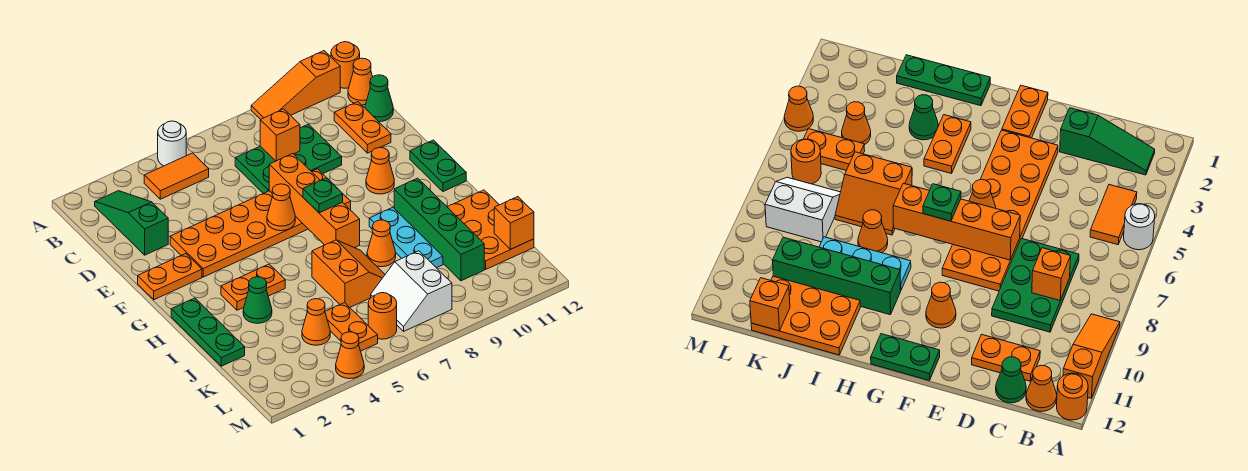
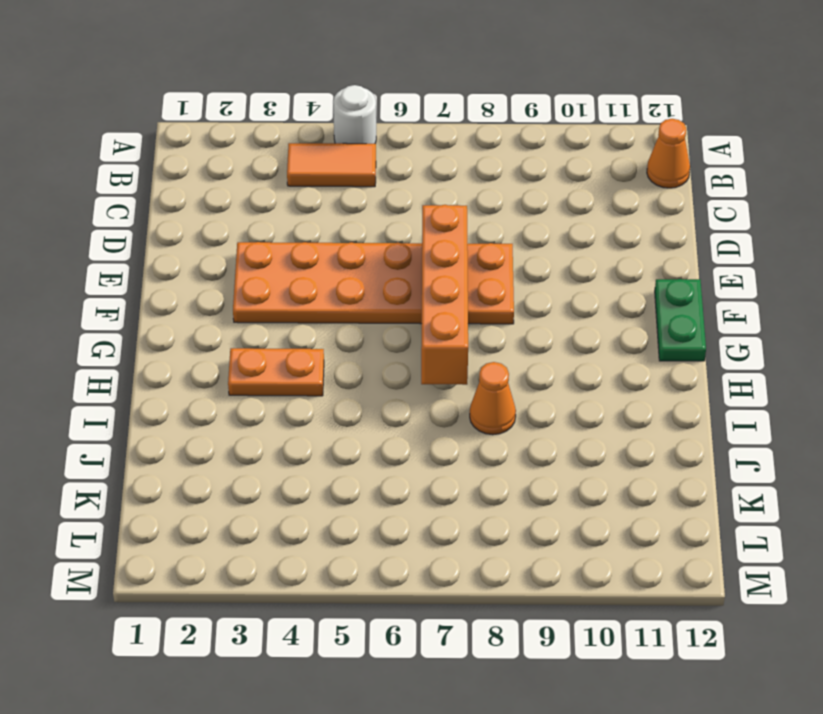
none -> orange 1x3 slope [251,51,340,119]
none -> orange 1x1 round brick [331,42,360,88]
none -> green 1x3 slope [95,191,168,255]
none -> green 2x3 plate [235,124,342,193]

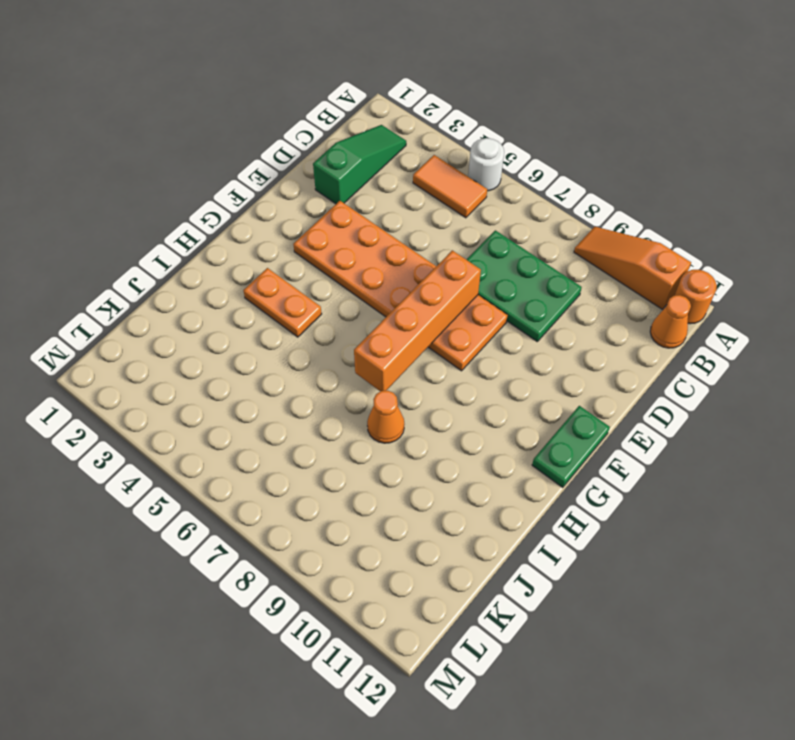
none -> orange 1x2 plate [334,102,391,153]
none -> green 1x1 cone [365,75,393,122]
none -> orange 1x2 plate [138,254,202,300]
none -> orange 1x1 cone [366,148,394,194]

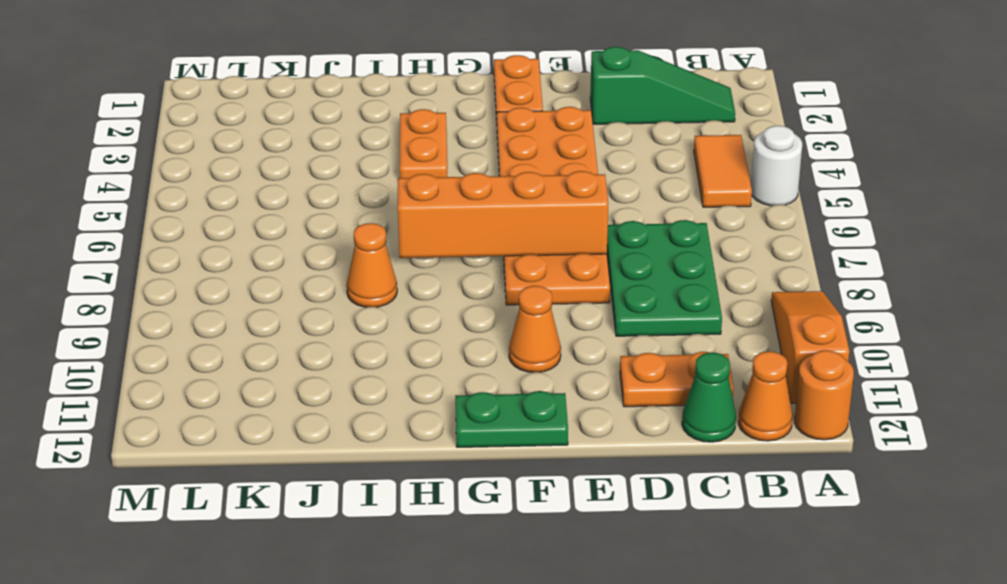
none -> green 1x3 plate [171,298,245,366]
none -> cyan 1x3 plate [369,207,443,268]
none -> green 1x4 brick [394,178,484,281]
none -> green 1x1 cone [243,277,272,323]

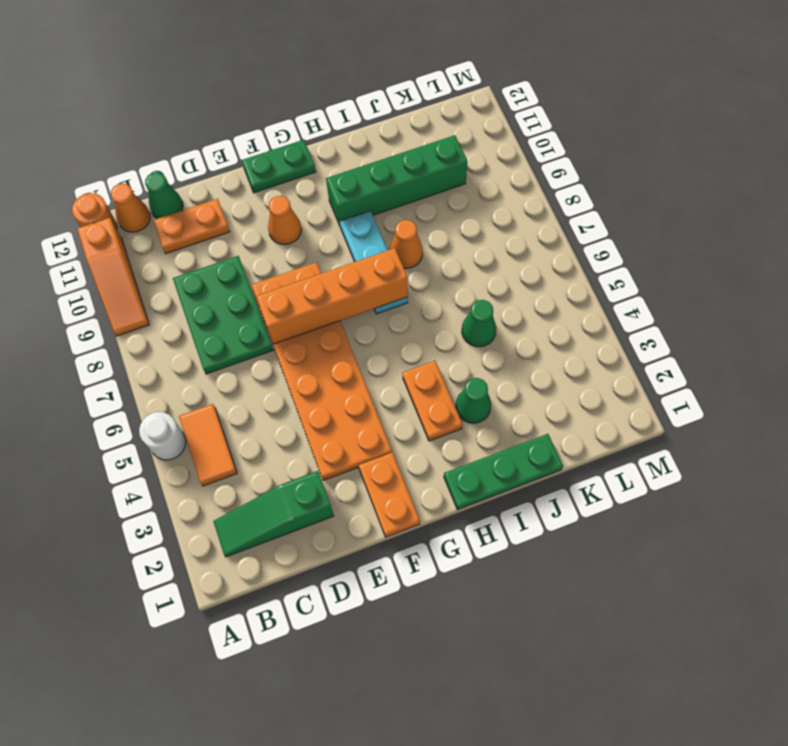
cyan 1x3 plate [340,211,408,314] -> cyan 1x3 plate turned to [369,207,443,268]
green 1x1 cone [462,300,496,347] -> none
none -> orange 2x2 slope [312,240,385,307]
none -> orange 2x3 plate [448,190,534,269]
none -> orange 1x1 cone [302,299,330,345]
none -> orange 1x2 plate [325,303,378,351]

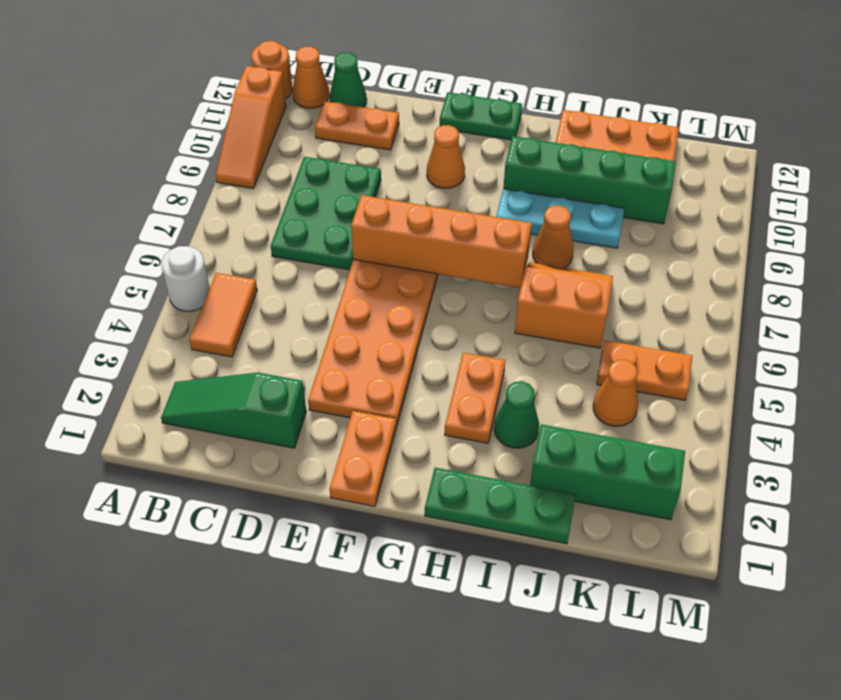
green 1x3 brick [530,424,685,520] -> none
none -> white 2x2 slope [371,251,452,331]
none -> orange 1x1 round brick [368,293,397,339]
none -> orange 1x1 cone [336,332,364,379]
none -> orange 1x1 brick [260,109,300,161]

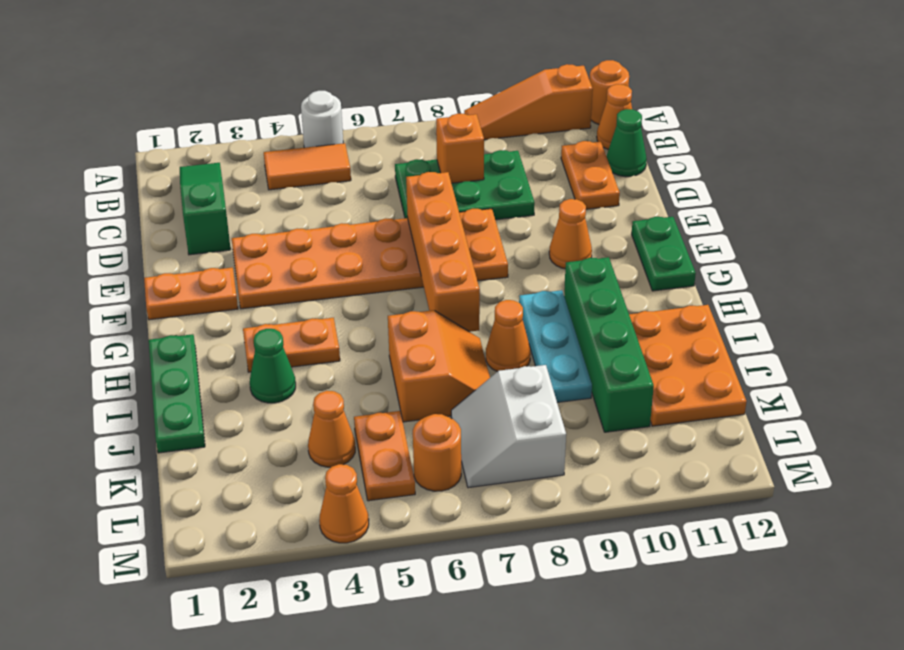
none -> orange 1x1 cone [267,184,295,231]
none -> orange 1x1 brick [494,197,534,249]
none -> green 1x1 plate [303,178,343,213]

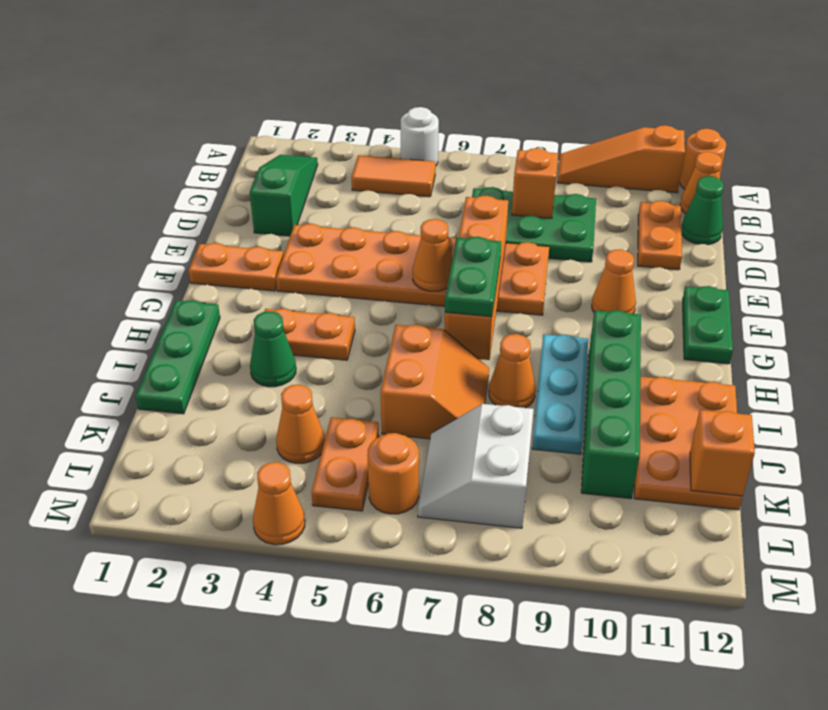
green 1x2 plate [445,237,501,317] -> green 1x1 plate [303,178,343,213]

